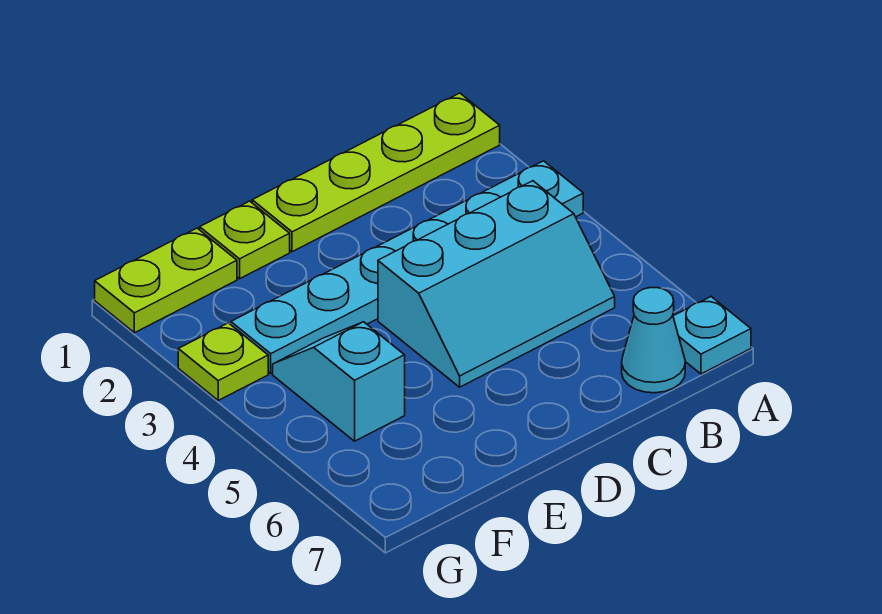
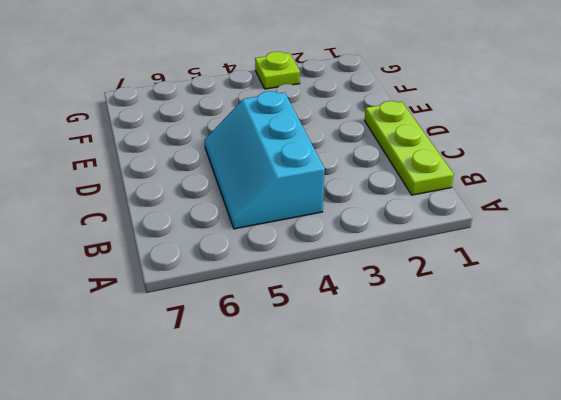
lime 1x3 plate [365,101,454,195] -> lime 1x4 plate [252,93,500,252]
none -> cyan 1x6 plate [231,161,583,373]
none -> cyan 1x1 plate [673,297,751,374]

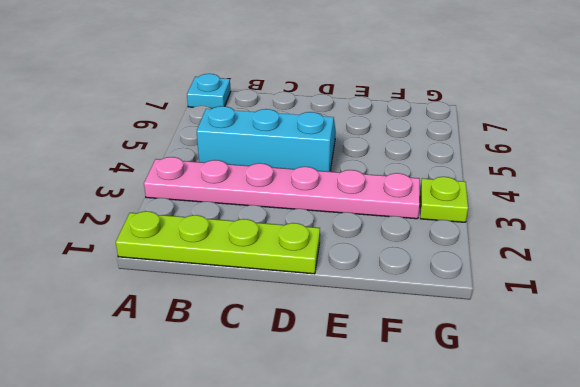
pink 1x6 plate [144,157,420,219] -> cyan 1x6 plate [231,161,583,373]
none -> cyan 1x1 cone [622,288,685,393]
none -> lime 1x1 plate [200,201,290,279]

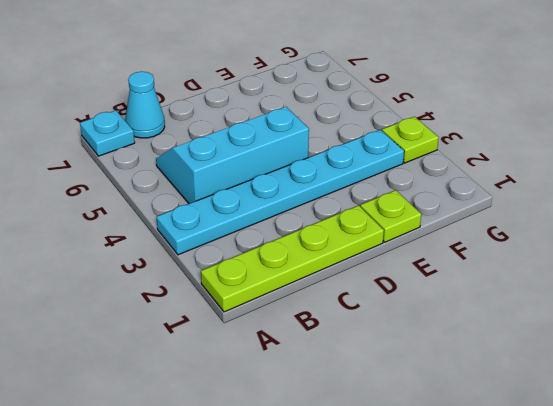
none -> lime 1x2 plate [95,228,237,333]
none -> cyan 1x2 slope [273,322,405,441]

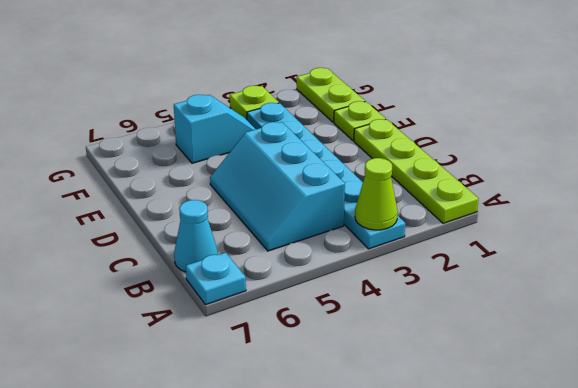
lime 1x1 cone [355,158,398,230] -> none

